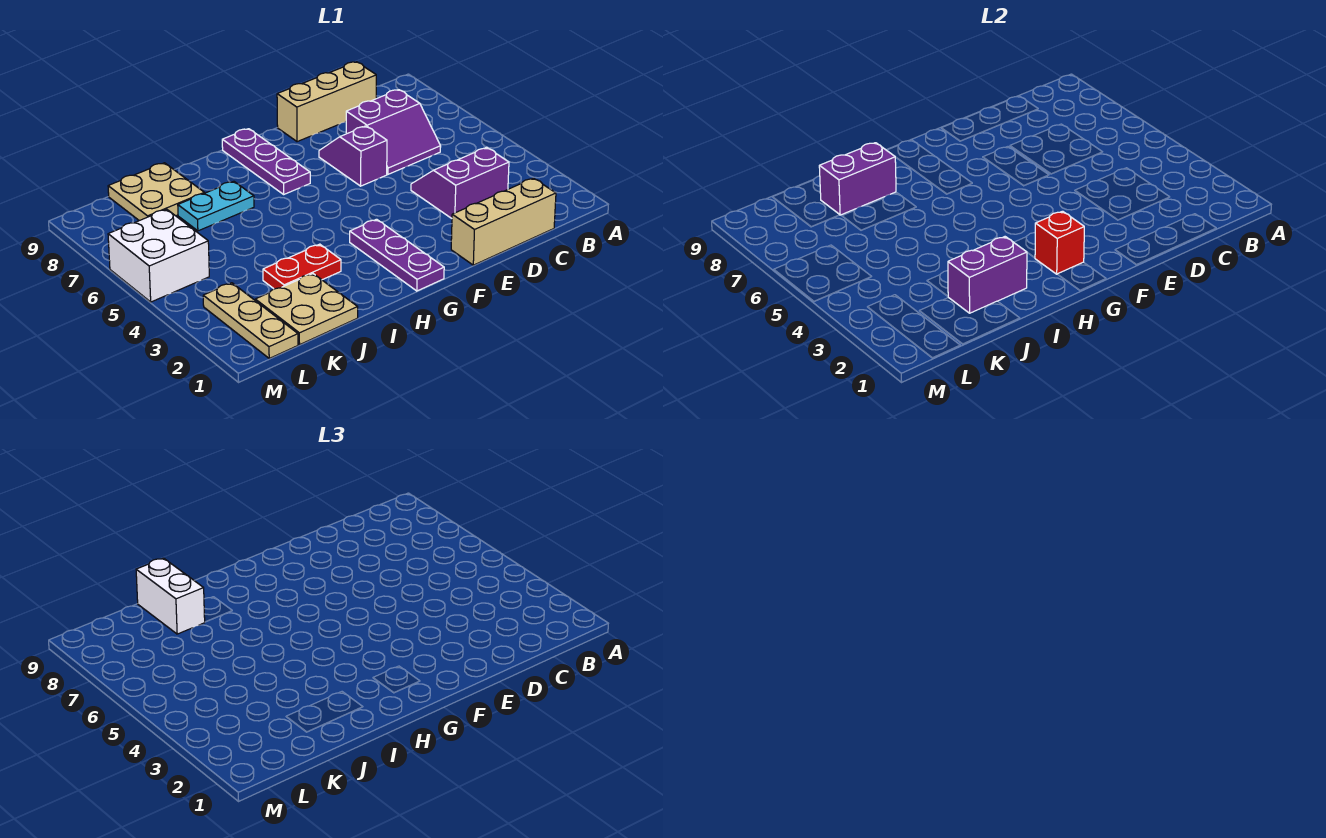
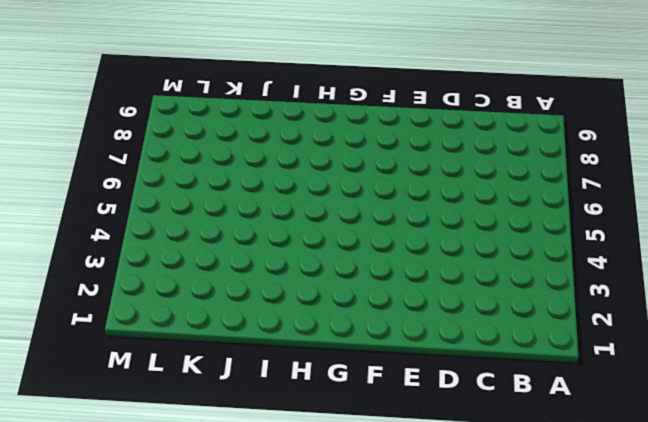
none -> tan 1x3 brick [451,178,556,265]
none -> purple 2x2 slope [411,147,509,218]
none -> purple 2x2 slope [346,90,441,174]

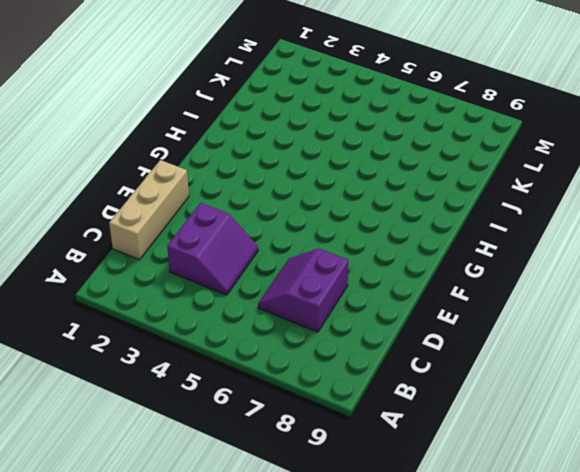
none -> tan 1x3 brick [277,62,376,142]
none -> purple 1x2 slope [319,126,387,186]
none -> purple 1x3 plate [350,219,444,291]

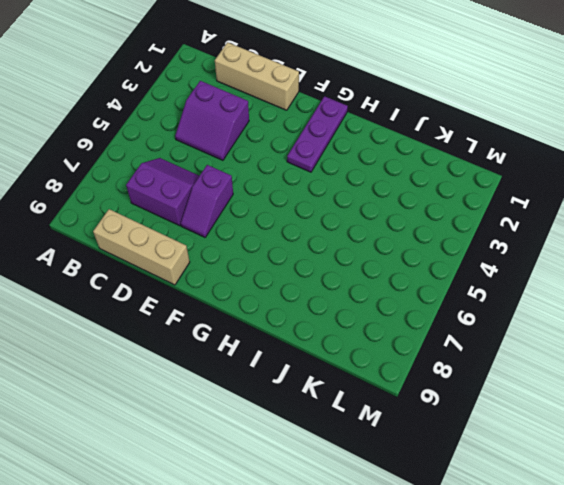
none -> purple 1x3 plate [222,129,310,194]
none -> red 1x2 plate [263,244,341,289]
none -> cyan 1x2 plate [178,181,254,231]

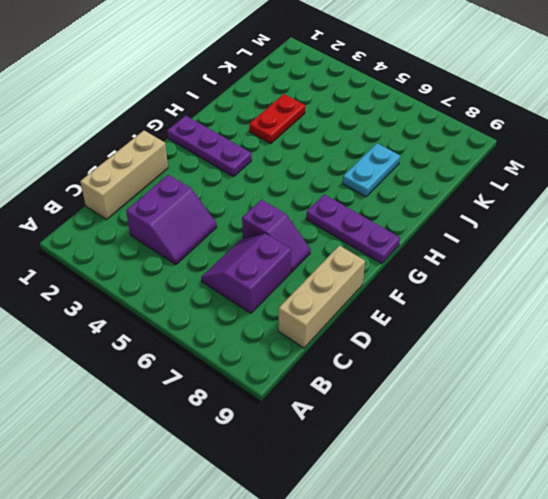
none -> tan 2x2 plate [255,274,358,345]
none -> tan 2x2 plate [108,163,204,221]
none -> tan 1x3 plate [203,283,298,358]

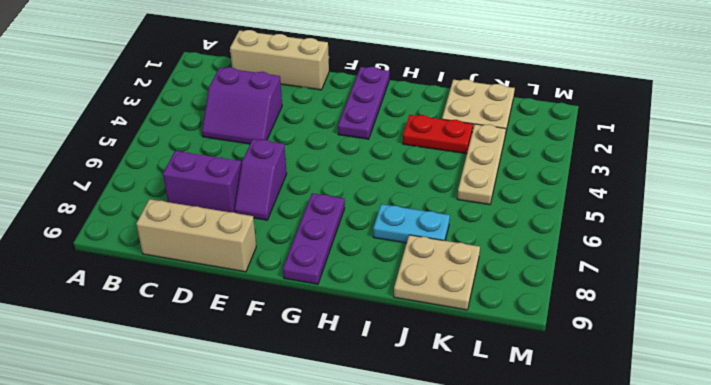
tan 1x3 plate [457,124,506,205] -> tan 1x3 plate moved to [203,283,298,358]
none -> white 2x2 brick [108,209,209,302]
none -> red 1x1 brick [1035,211,1084,274]
none -> purple 1x2 brick [948,237,1027,313]

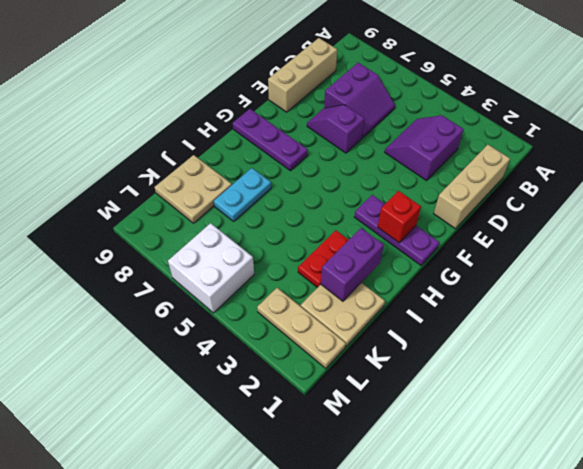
none -> purple 1x2 brick [819,143,896,215]
none -> white 1x2 brick [136,558,205,634]

